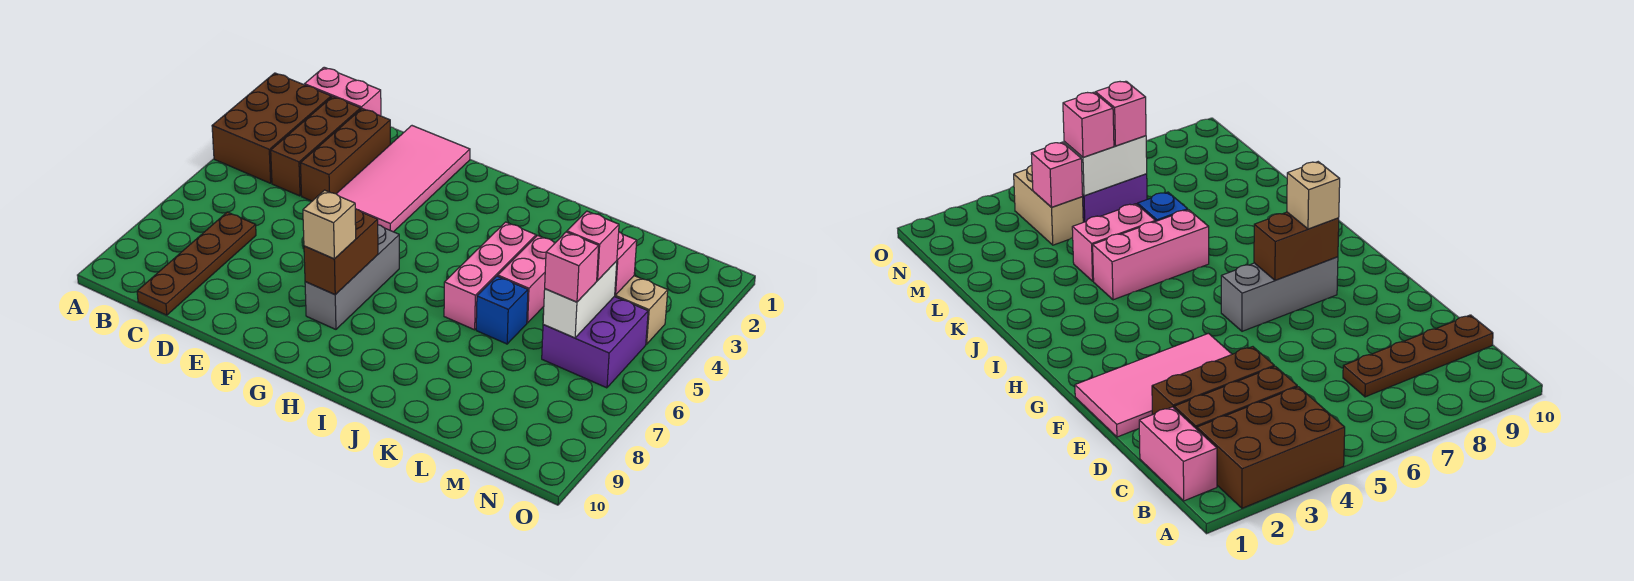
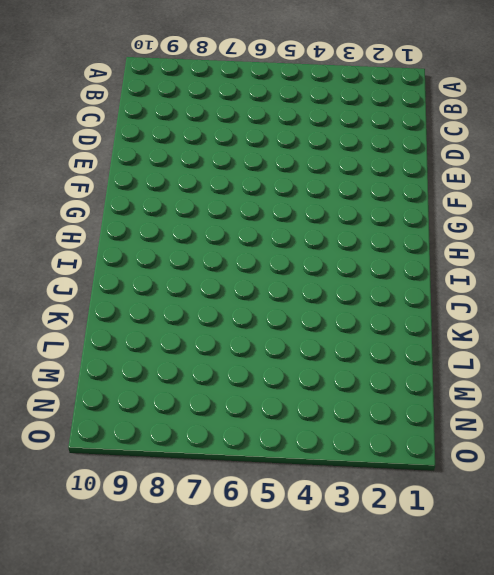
none -> brown 2x3 brick [212,73,331,183]
none -> pink 1x2 brick [305,67,381,116]
none -> brown 1x3 brick [271,97,361,196]

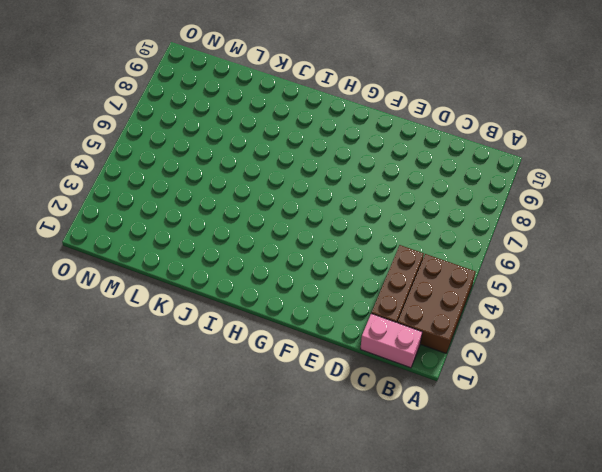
none -> brown 1x4 plate [137,212,256,315]
none -> brown 1x3 brick [300,109,390,201]
none -> pink 2x4 tile [337,126,470,232]

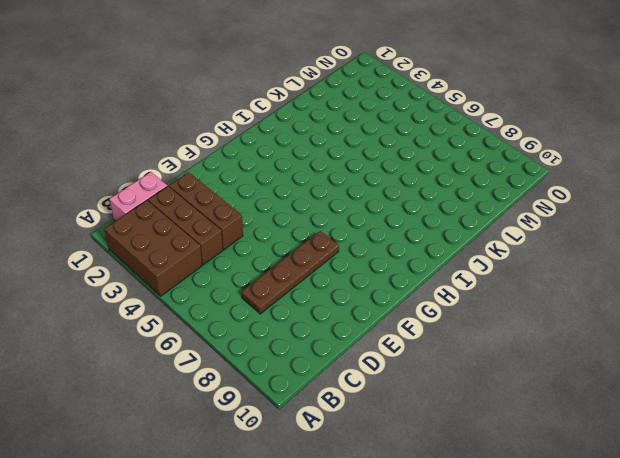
brown 1x4 plate [242,231,339,314] -> brown 1x4 plate turned to [137,212,256,315]
none -> pink 2x4 tile [337,126,470,232]
none -> grey 1x3 brick [305,225,399,329]
none -> pink 1x3 brick [444,222,536,330]

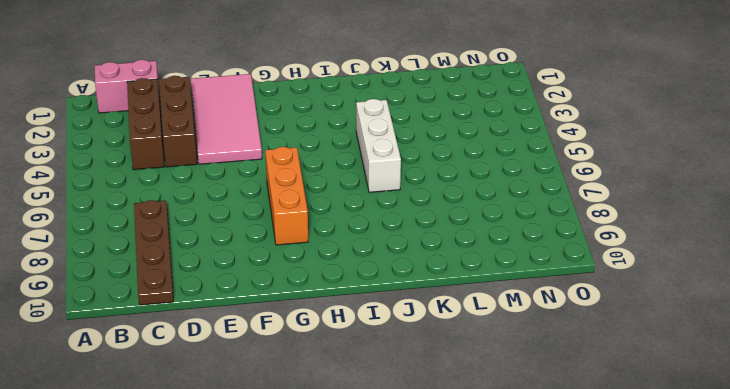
orange 1x3 brick [265,147,308,245] -> grey 1x3 brick [305,225,399,329]
white 1x3 brick [356,99,401,192] -> pink 1x3 brick [444,222,536,330]
none -> brown 2x3 brick [212,73,331,183]
none -> pink 1x2 brick [498,235,555,323]
none -> blue 1x1 brick [476,276,528,344]

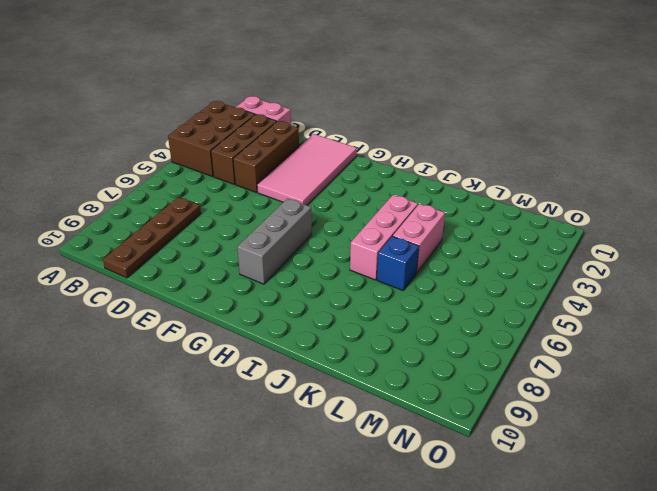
none -> tan 1x2 brick [614,276,668,344]
none -> purple 2x2 brick [542,297,648,388]
none -> brown 1x2 brick [304,209,378,295]

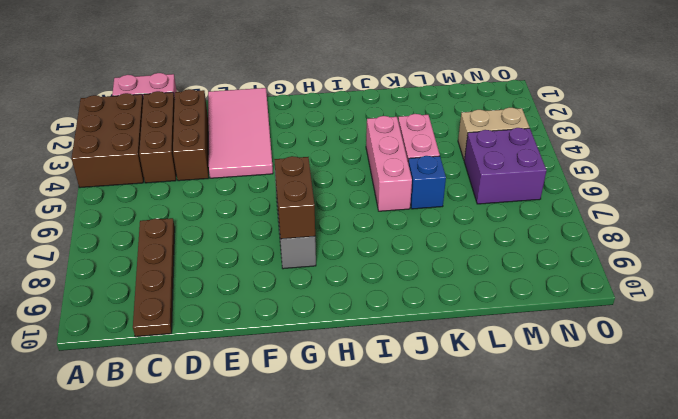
none -> pink 1x1 brick [615,232,637,295]
none -> white 1x2 brick [543,261,617,338]
none -> tan 1x1 brick [303,190,356,259]

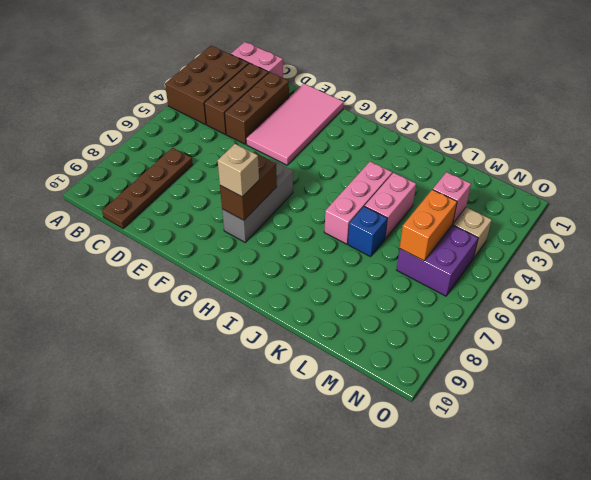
orange 1x2 brick [400,190,457,261] -> white 1x2 brick [543,261,617,338]
none -> pink 1x1 brick [567,211,619,280]
none -> pink 1x1 brick [545,232,599,302]

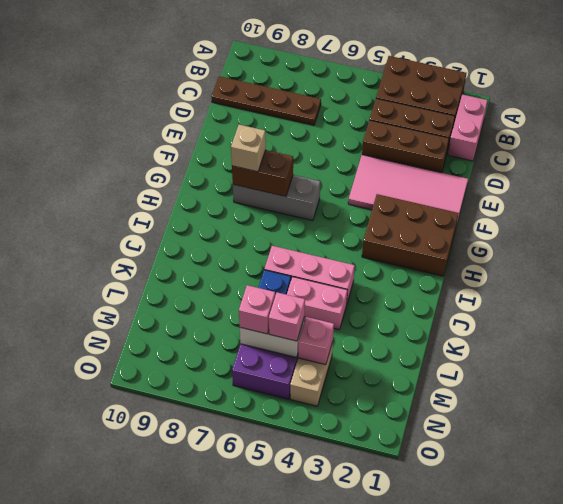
brown 2x3 brick [362,194,459,276] -> none

